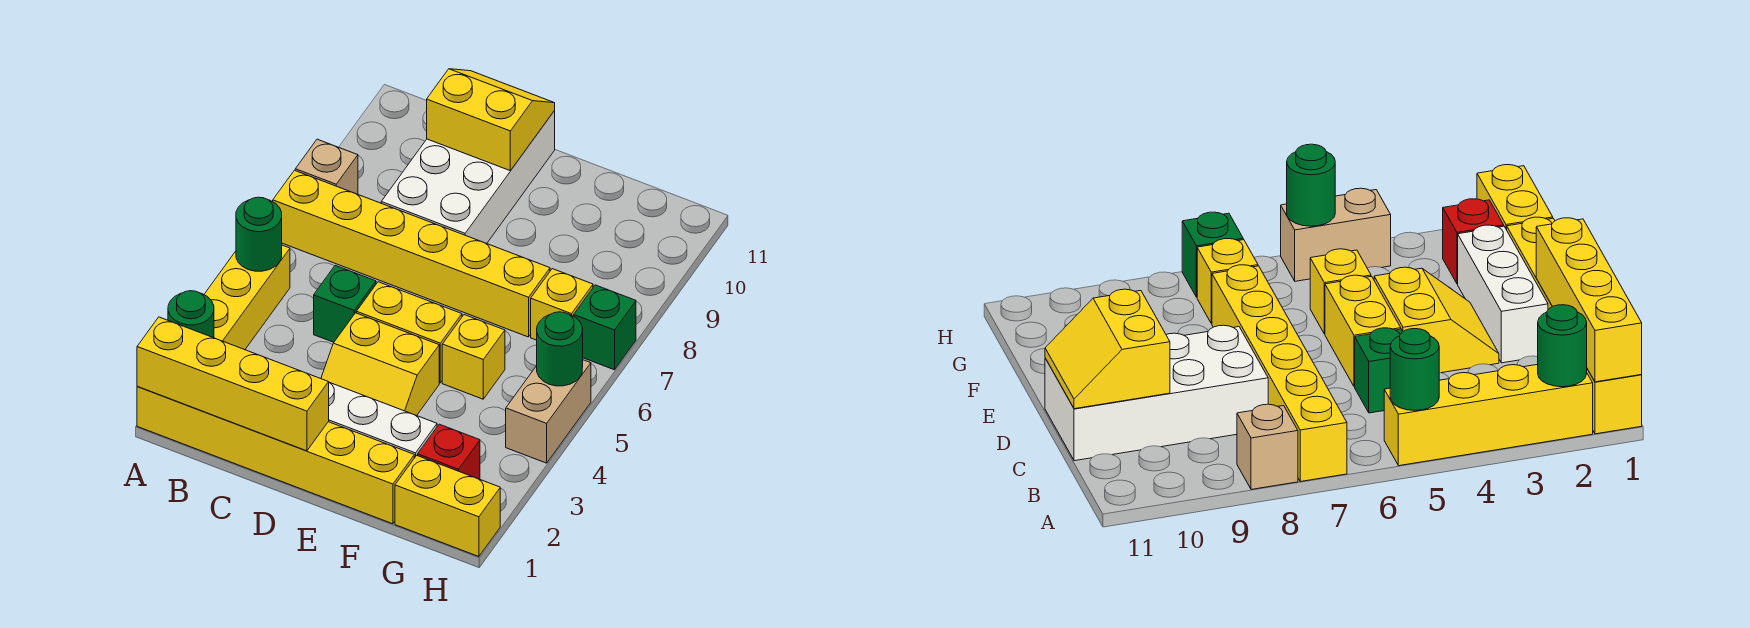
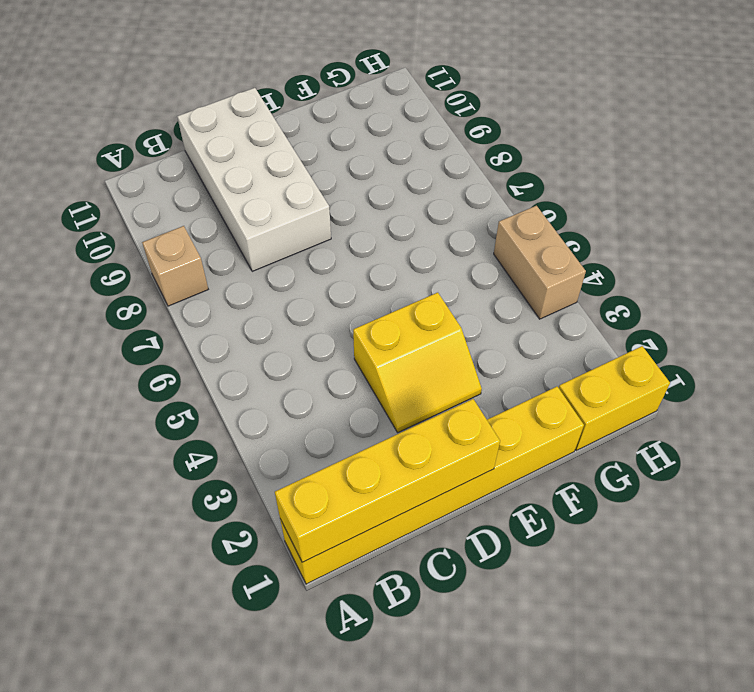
none -> yellow 1x4 brick [204,245,290,350]
none -> yellow 1x6 brick [273,170,550,337]
none -> green 1x1 brick [314,265,376,342]

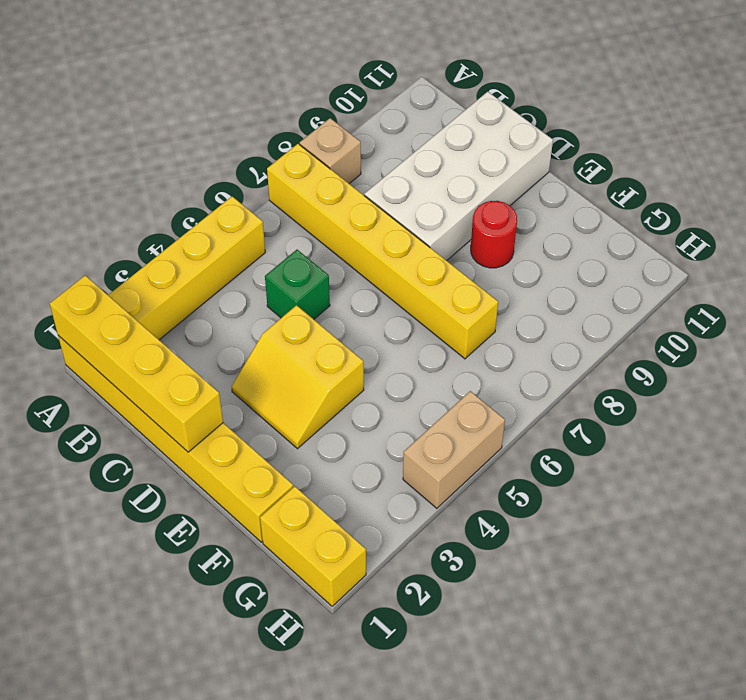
red 1x1 round brick [471,201,517,268] -> none
none -> white 1x3 brick [328,383,437,458]
none -> yellow 1x2 brick [357,282,462,383]
none -> yellow 1x1 brick [442,315,505,399]

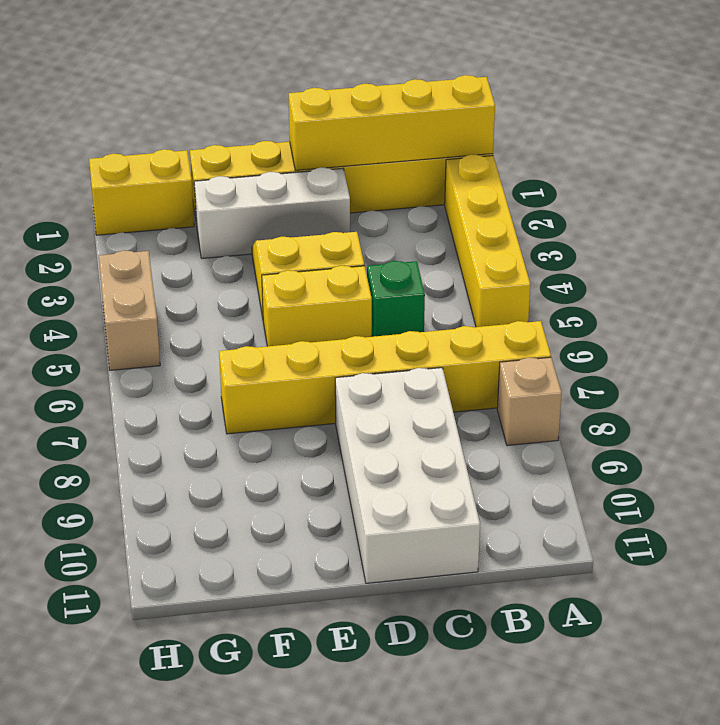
none -> yellow 1x1 brick [442,315,505,399]
none -> red 1x1 brick [418,424,480,479]
none -> yellow 1x1 brick [531,269,593,340]

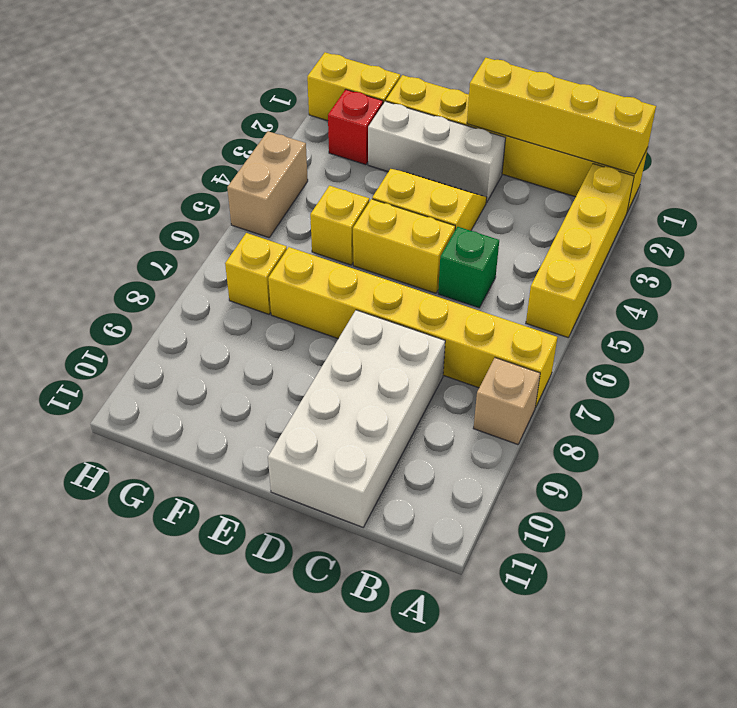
none -> green 1x1 brick [574,285,636,370]
none -> green 1x1 round brick [168,291,214,338]
none -> green 1x1 round brick [236,197,282,271]

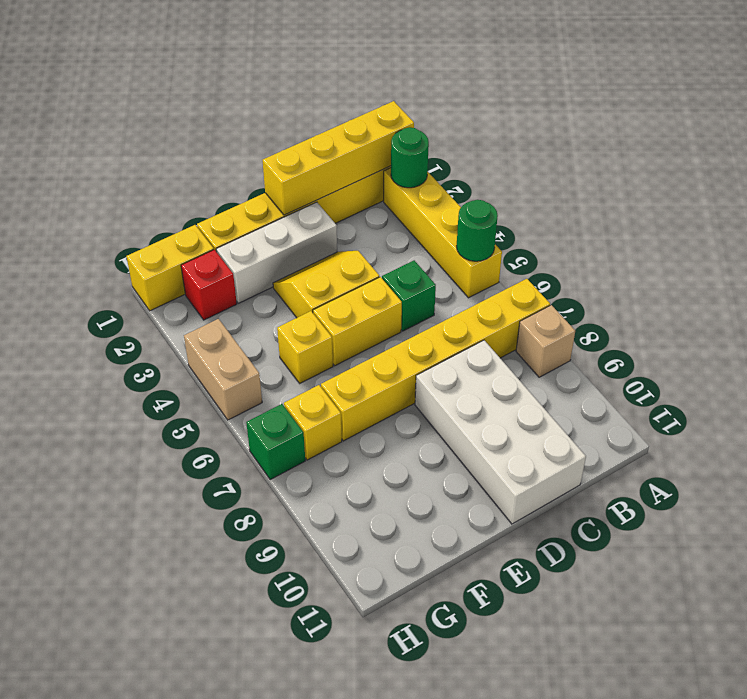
none -> yellow 2x2 slope [427,69,555,171]
none -> green 1x1 round brick [537,312,583,386]

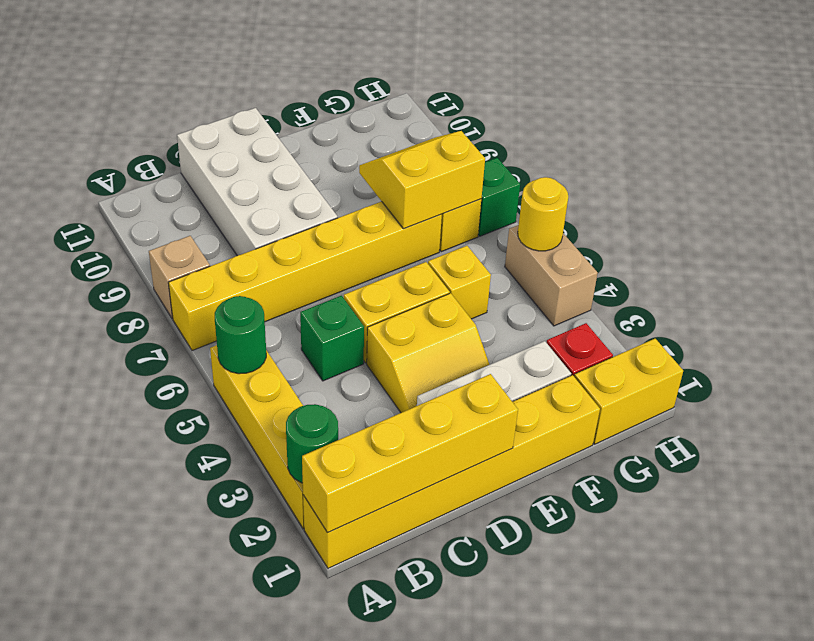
yellow 2x2 slope [359,131,485,229] -> yellow 2x2 slope moved to [427,69,555,171]
yellow 1x1 round brick [518,177,568,251] -> green 1x1 round brick [537,312,583,386]

